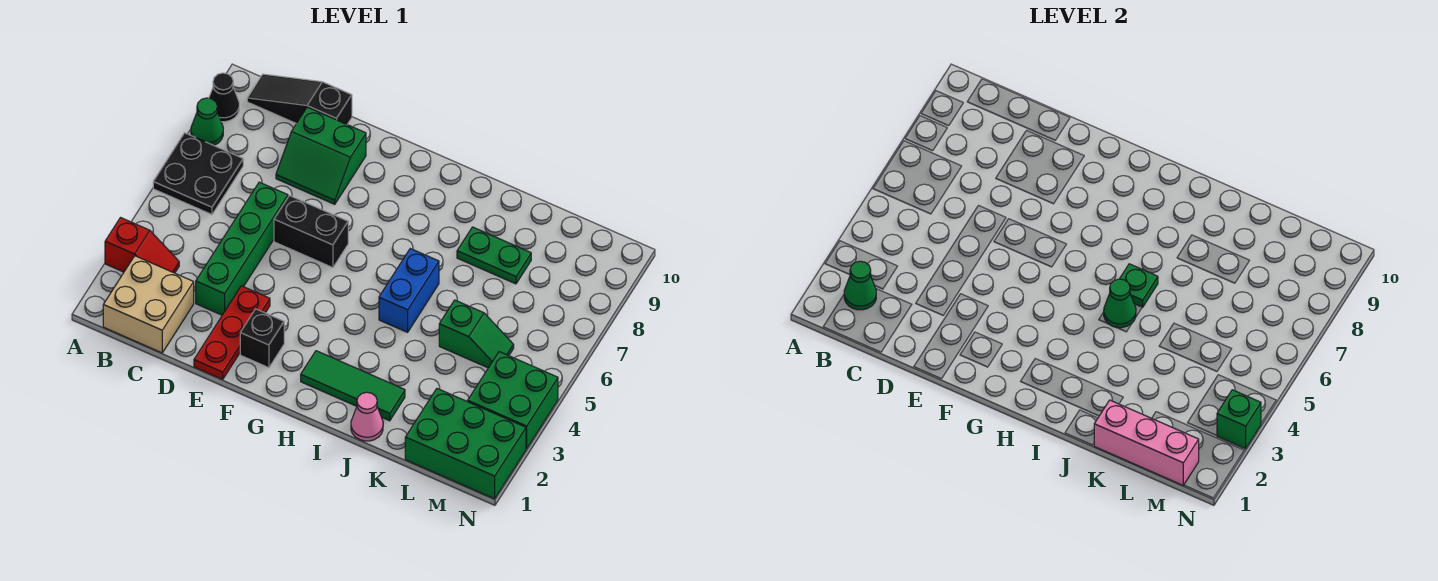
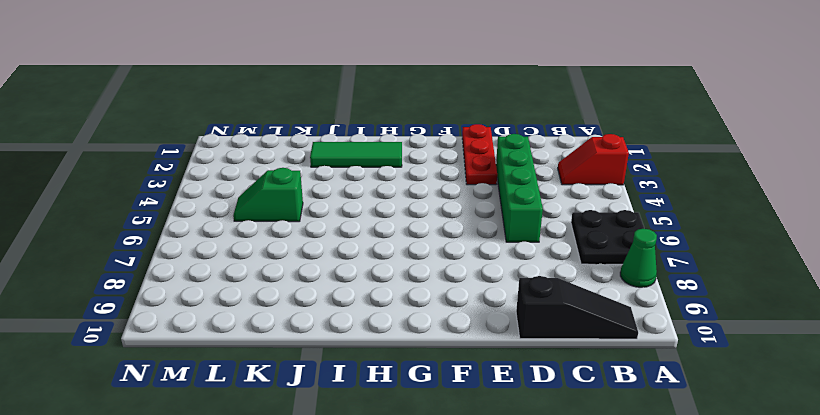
none -> black 1x1 cone [209,73,239,122]
none -> tan 2x2 brick [103,256,194,353]
none -> green 2x2 slope [276,107,366,204]

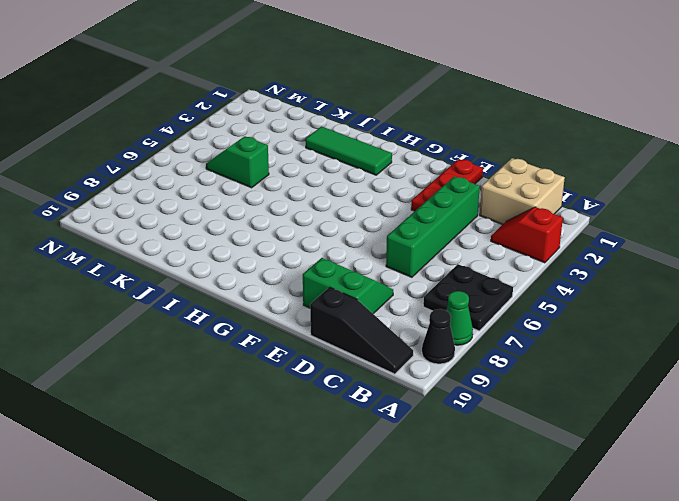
none -> black 1x2 brick [274,196,348,268]
none -> black 1x1 brick [240,309,284,368]
none -> blue 1x2 brick [379,249,439,332]

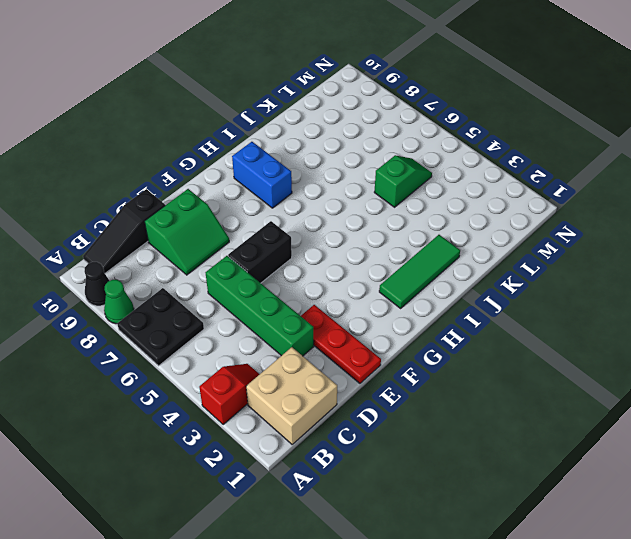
blue 1x2 brick [232,142,292,208] -> blue 1x2 brick moved to [379,249,439,332]
none -> black 1x1 brick [240,309,284,368]
none -> pink 1x1 cone [351,392,383,441]
none -> green 1x2 plate [457,227,531,284]

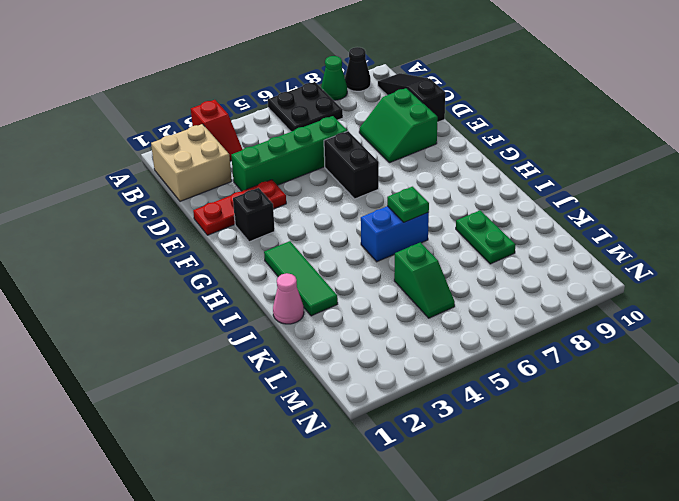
none -> green 2x3 brick [405,389,526,499]
none -> green 2x2 brick [468,352,558,449]
none -> green 1x1 cone [844,261,876,310]

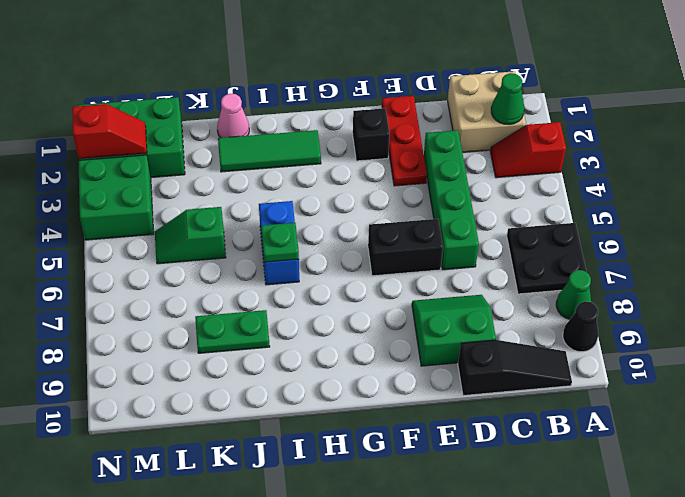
red 1x2 slope [72,104,147,159] -> none
none -> green 1x1 cone [1104,279,1136,328]
none -> pink 1x3 brick [1094,400,1199,485]
none -> green 1x1 brick [1217,390,1261,449]

